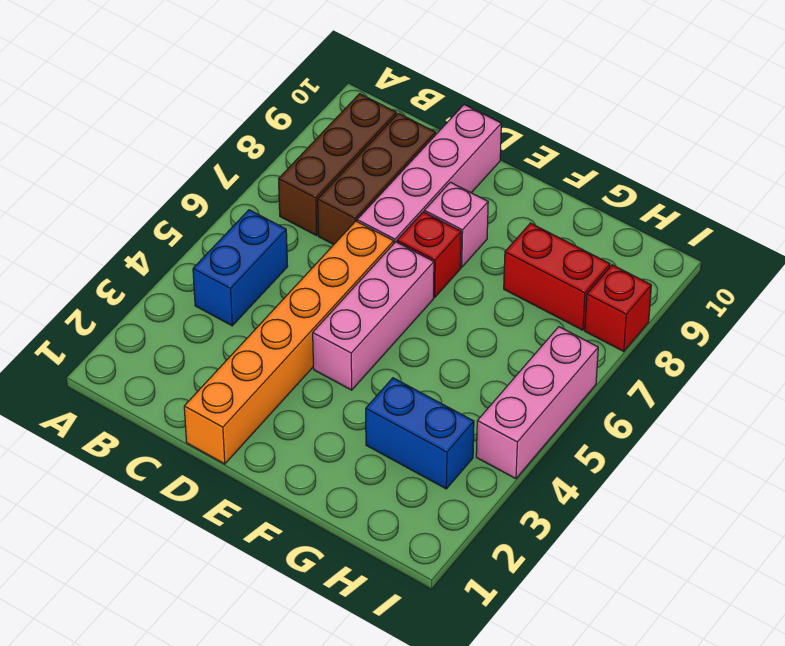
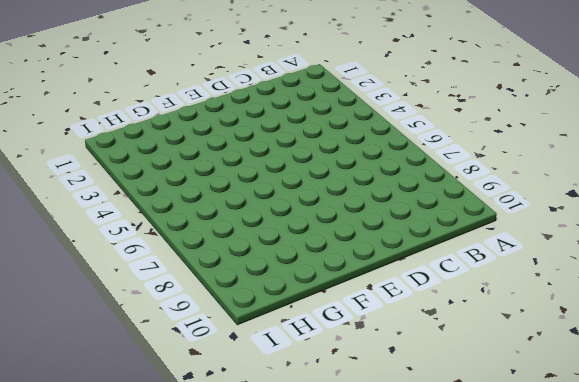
none -> blue 1x2 brick [193,210,288,326]
none -> brown 1x3 brick [279,94,396,235]
none -> brown 1x3 brick [318,113,436,245]

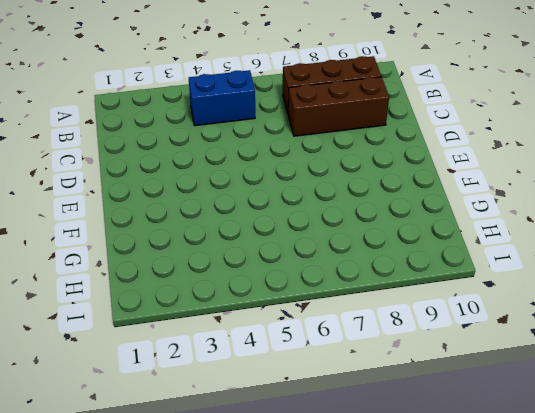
none -> orange 1x6 brick [184,221,394,464]
none -> pink 1x4 brick [357,105,501,243]
none -> pink 1x3 brick [313,242,434,390]

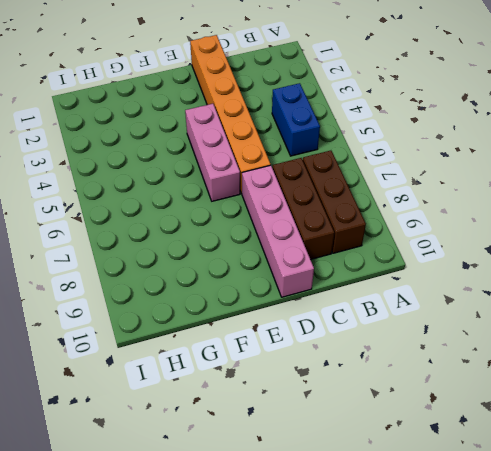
none -> red 1x1 brick [397,212,461,297]
none -> pink 1x1 brick [424,182,488,267]
none -> blue 1x2 brick [366,378,474,489]

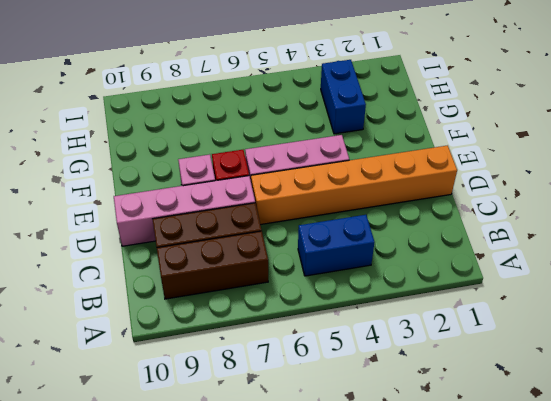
none -> red 1x2 brick [504,223,610,330]
none -> pink 1x3 brick [476,327,598,479]
none -> red 1x1 brick [585,265,651,351]

